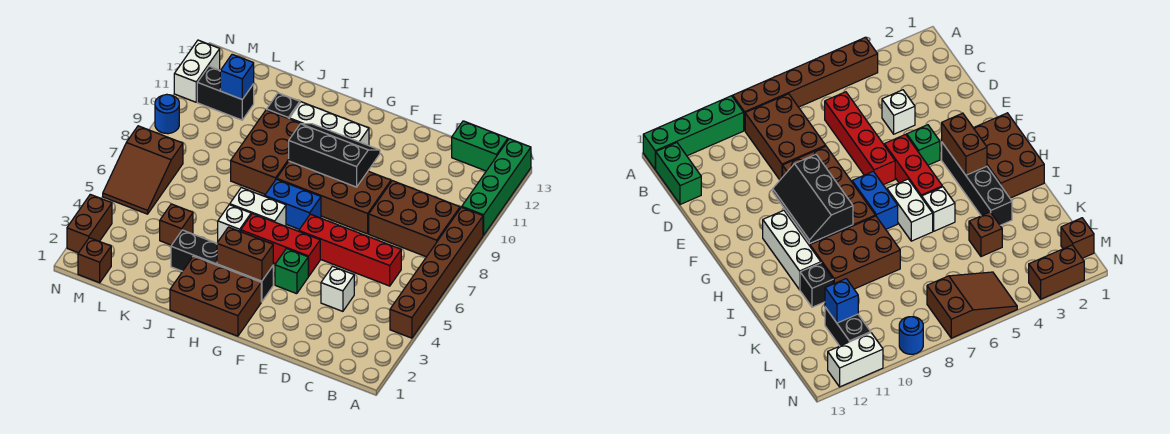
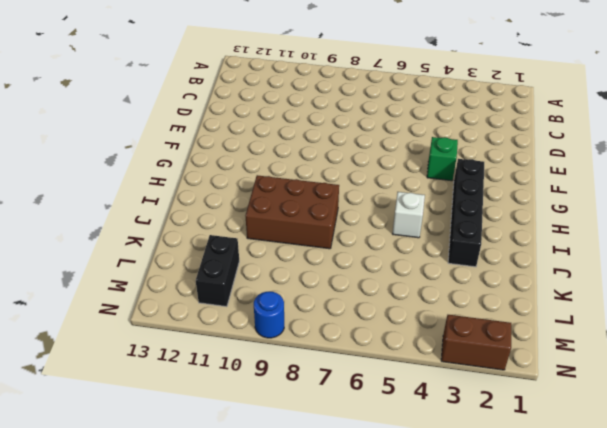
none -> brown 1x6 brick [390,207,483,338]
none -> green 1x4 brick [462,139,531,235]
none -> brown 2x3 brick [369,181,460,257]

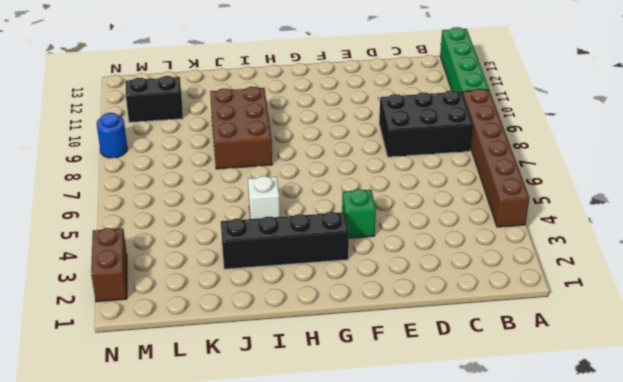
black 2x3 brick [379,90,473,157] -> brown 2x3 brick [369,181,460,257]
none -> green 1x2 brick [452,121,508,171]
none -> red 1x4 brick [299,214,401,286]
none -> white 1x1 brick [321,266,354,311]

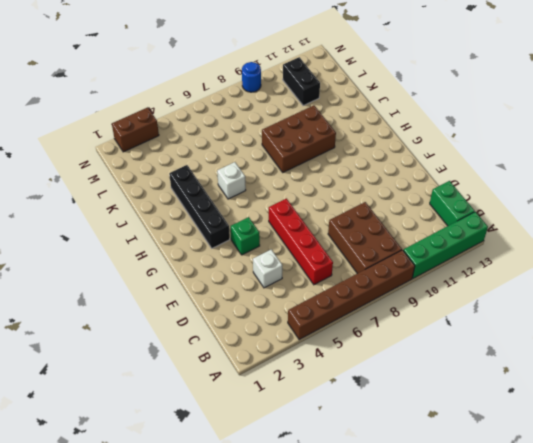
none -> brown 2x4 brick [277,161,391,234]
none -> red 1x3 brick [241,214,320,276]
none -> brown 2x3 brick [170,256,261,336]

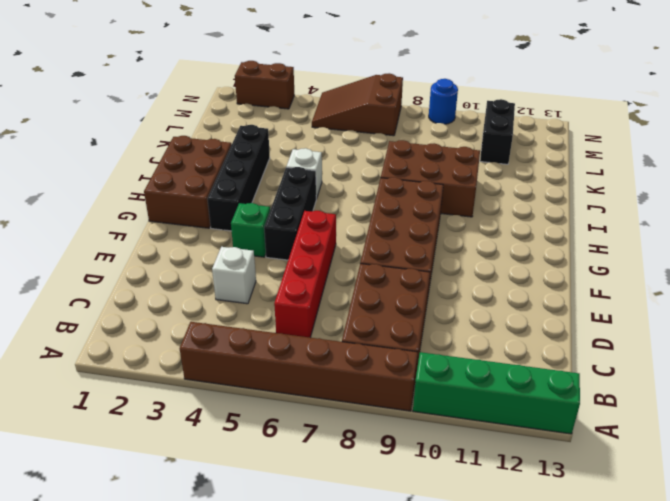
black 1x3 brick [264,167,316,260] -> red 1x3 brick [241,214,320,276]
none -> green 1x2 brick [452,121,508,171]
none -> blue 1x2 brick [265,179,321,229]
none -> white 1x3 brick [290,102,369,146]

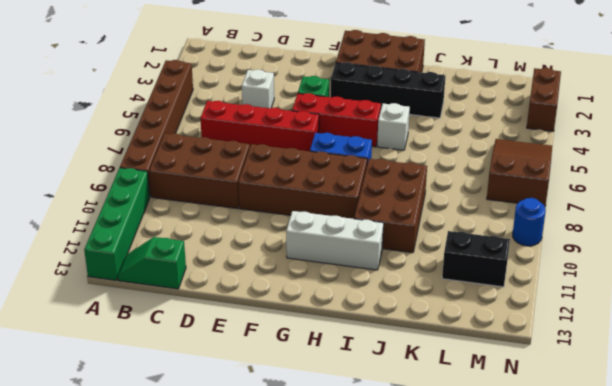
green 1x2 slope [118,237,186,289] -> green 1x2 brick [452,121,508,171]
none -> white 1x2 brick [230,188,286,226]
none -> black 1x1 brick [267,93,300,119]
none -> brown 1x1 brick [160,204,193,245]

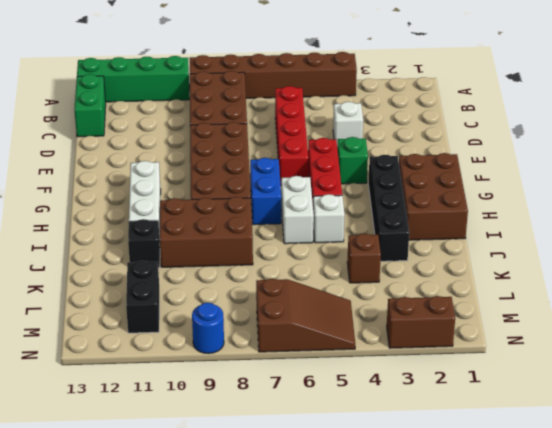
none -> brown 1x1 brick [78,238,111,283]
none -> white 1x2 brick [174,40,220,102]
none -> black 2x3 slope [289,124,380,187]

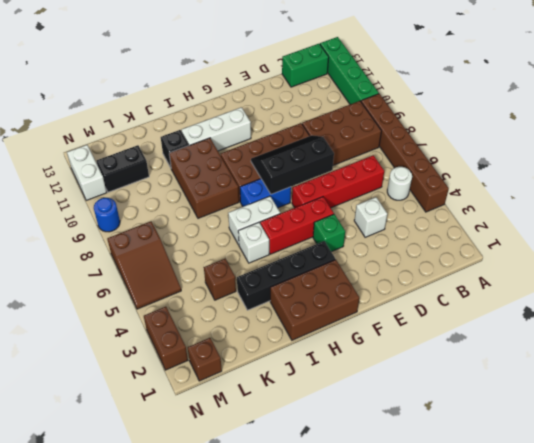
white 1x1 round brick [387,167,412,200] -> none
black 2x3 slope [251,135,334,194] -> black 2x3 slope moved to [289,124,380,187]
none -> brown 1x2 brick [217,227,273,281]
none -> blue 1x1 brick [220,54,254,99]

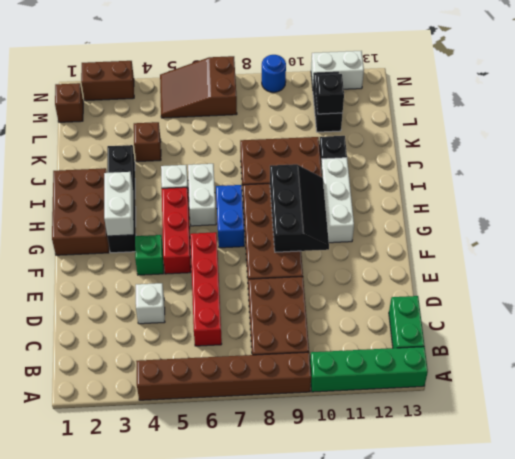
white 1x2 brick [104,172,134,236] -> brown 1x2 brick [217,227,273,281]
black 1x1 brick [316,74,344,114] -> blue 1x1 brick [220,54,254,99]

